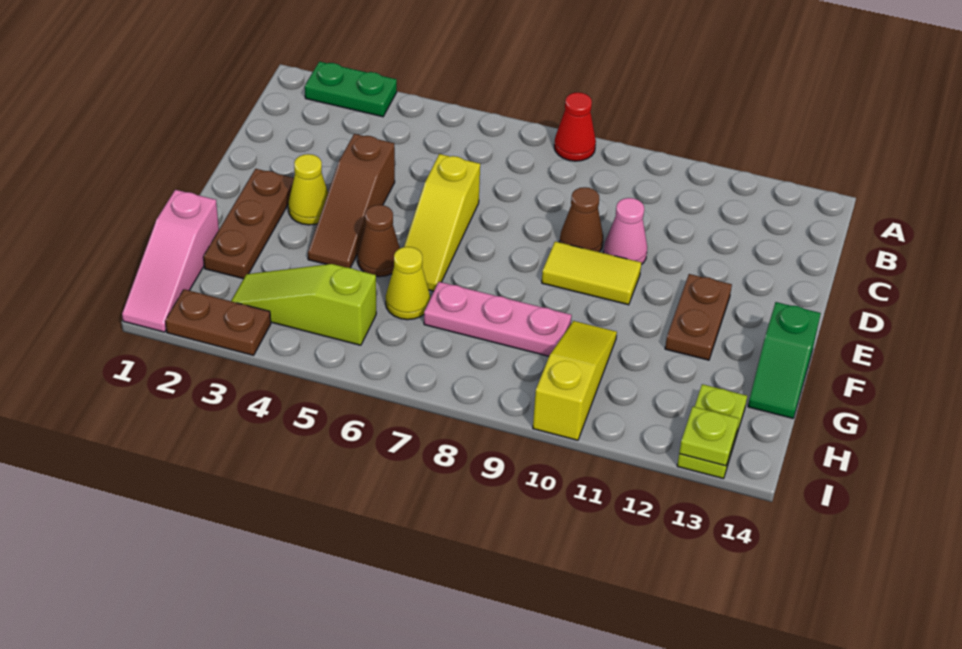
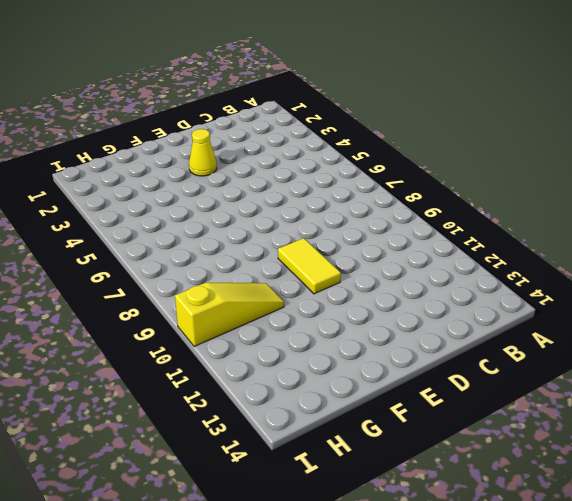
none -> green 1x2 plate [305,62,397,117]
none -> red 1x1 cone [554,92,596,161]
none -> brown 1x3 slope [308,134,395,268]

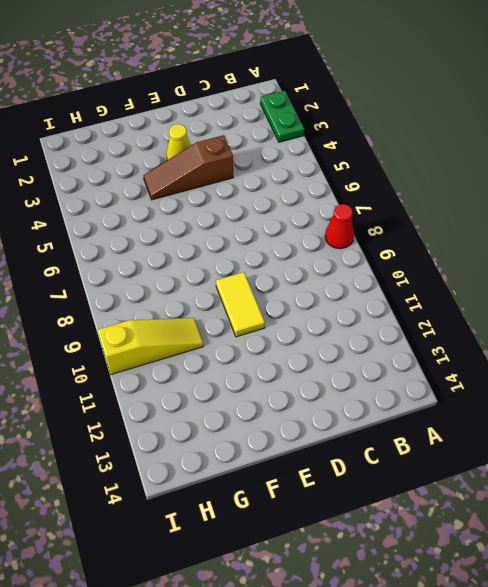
none -> yellow 1x3 slope [404,154,480,291]
none -> brown 1x1 cone [560,187,603,252]
none -> pink 1x1 cone [603,198,647,265]

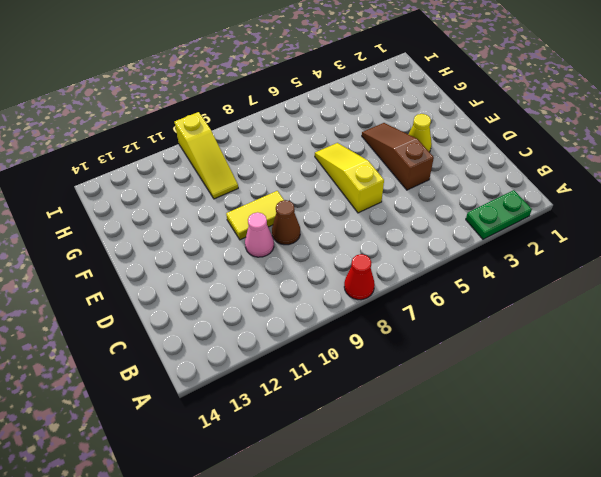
none -> brown 1x3 plate [203,169,294,279]
none -> brown 1x2 plate [665,274,732,360]
none -> brown 1x1 cone [357,205,400,277]

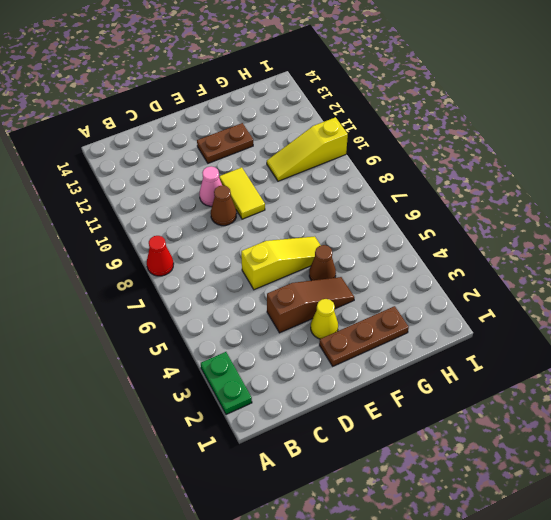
none -> green 1x2 slope [748,302,821,418]
none -> pink 1x3 slope [122,190,219,332]
none -> yellow 1x1 cone [385,247,430,320]

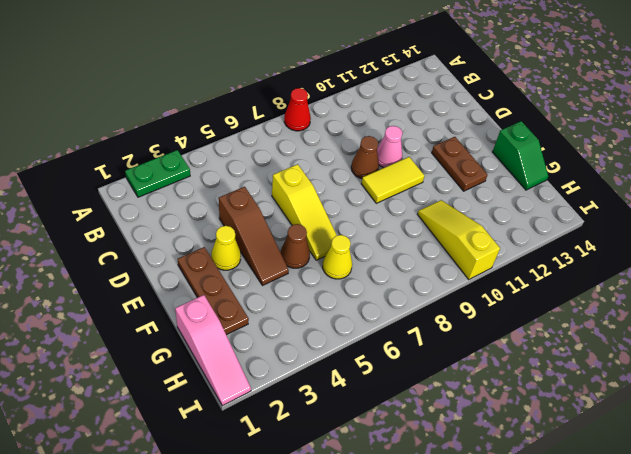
none -> pink 1x3 plate [424,282,572,356]
none -> lime 1x3 slope [231,264,376,345]
none -> lime 1x2 plate [677,384,747,479]

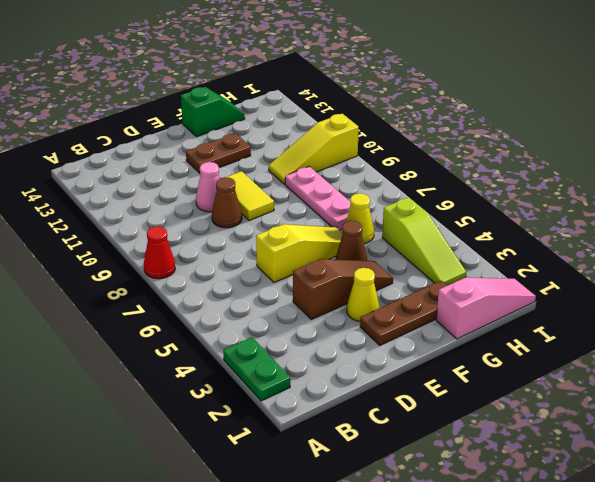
none -> lime 1x2 plate [677,384,747,479]
none -> brown 1x2 plate [165,289,271,355]
none -> lime 1x1 plate [679,407,739,466]

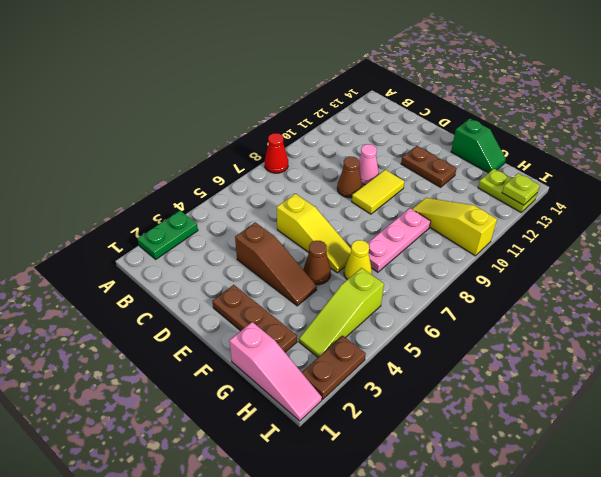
none -> yellow 1x1 cone [288,154,328,225]

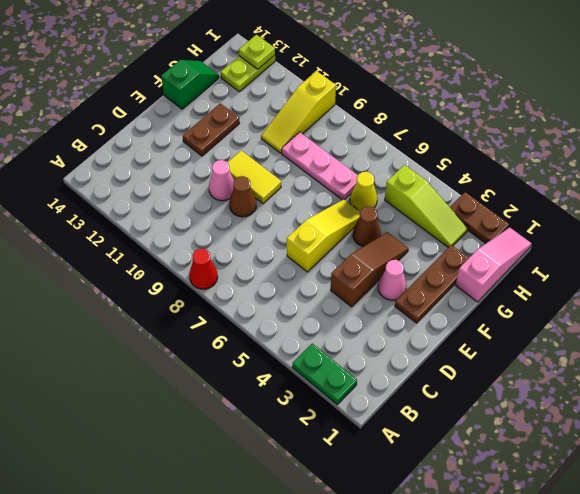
pink 1x1 cone [378,260,406,300] -> yellow 1x1 cone [288,154,328,225]

